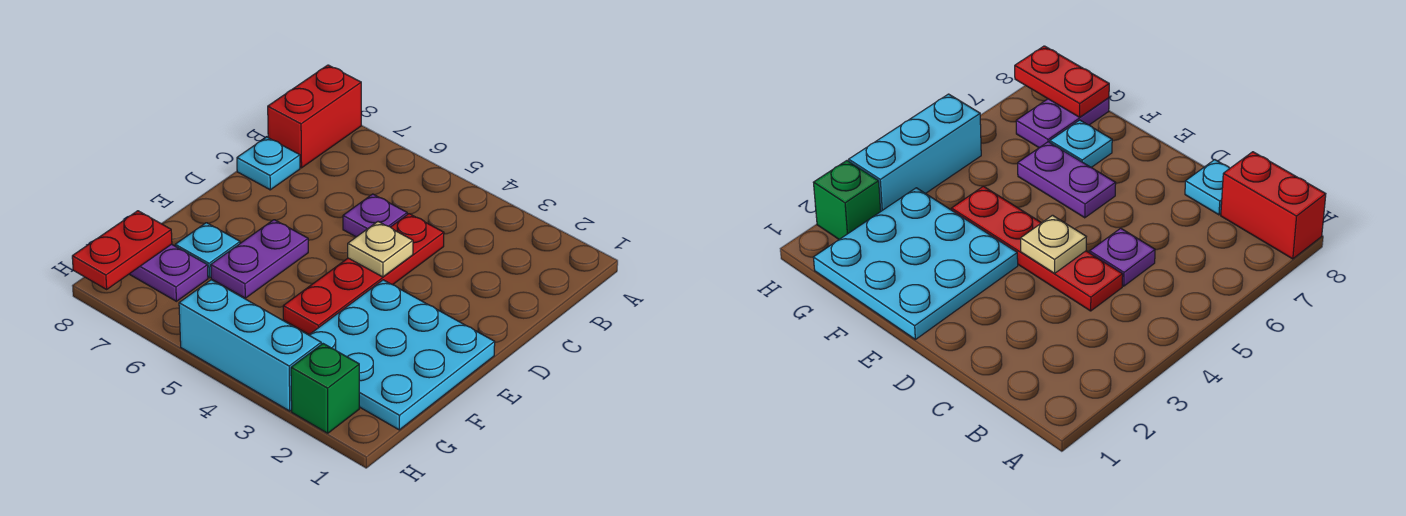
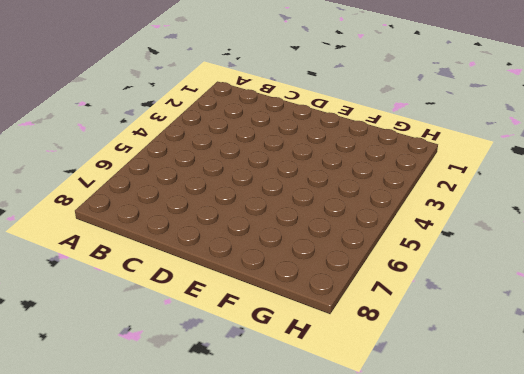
none -> red 1x2 brick [268,65,361,168]
none -> red 1x4 plate [283,214,444,334]
none -> purple 1x1 plate [343,194,407,237]

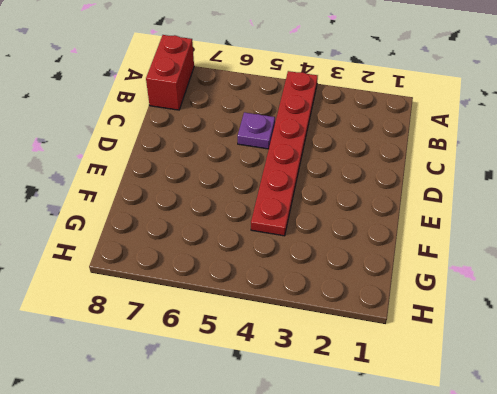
red 1x6 plate [251,71,318,236] -> red 1x4 plate [283,214,444,334]
none -> cyan 1x1 plate [237,137,300,190]
none -> cyan 3x3 plate [309,280,495,430]
none -> purple 1x2 plate [211,220,308,298]

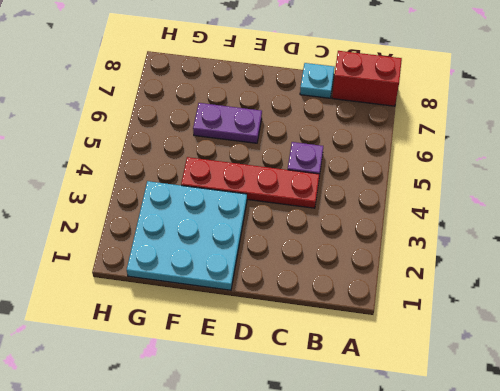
none -> cyan 1x1 plate [175,223,240,278]
none -> purple 1x2 plate [130,244,208,301]
none -> green 1x1 brick [291,344,359,433]

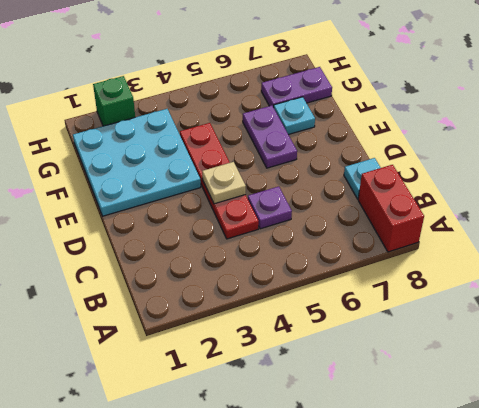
none -> cyan 1x3 brick [179,280,321,411]
none -> red 1x2 plate [72,211,172,289]

